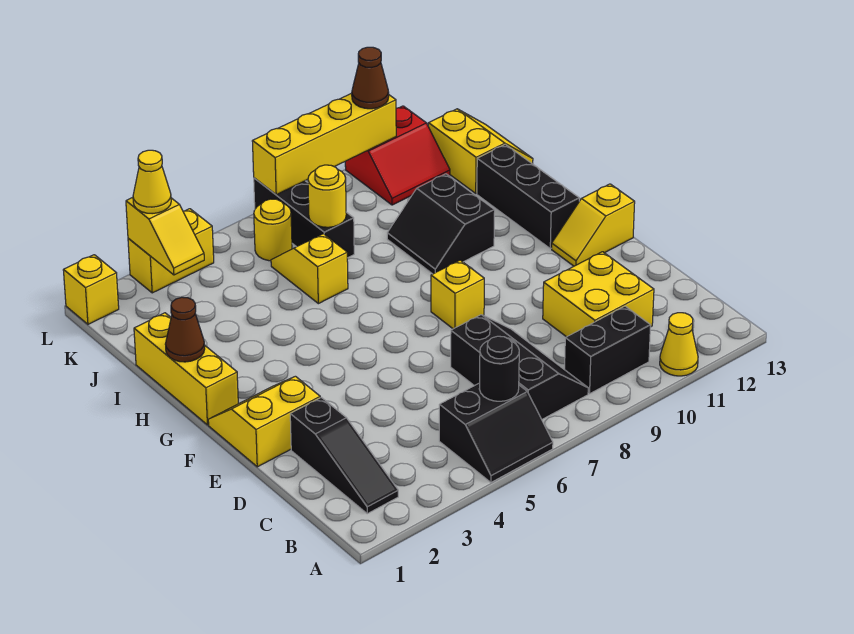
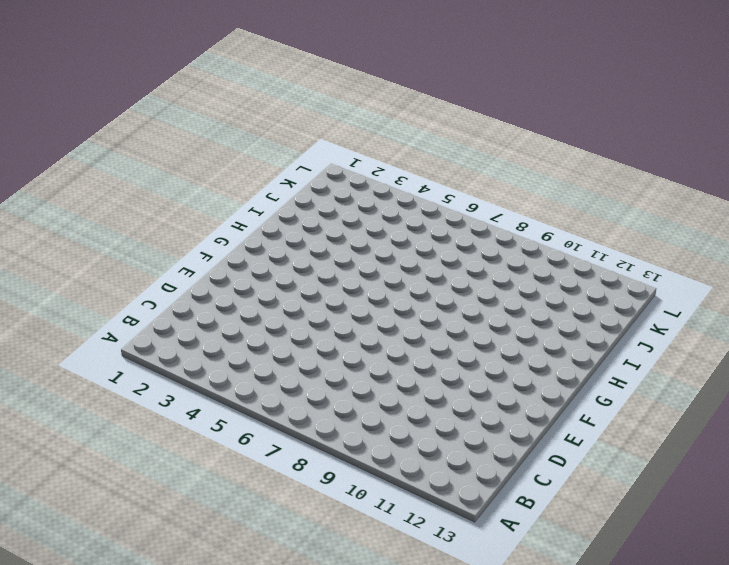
none -> black 2x2 slope [439,383,553,482]
none -> yellow 1x1 cone [660,313,698,376]
none -> black 1x3 slope [290,397,398,514]

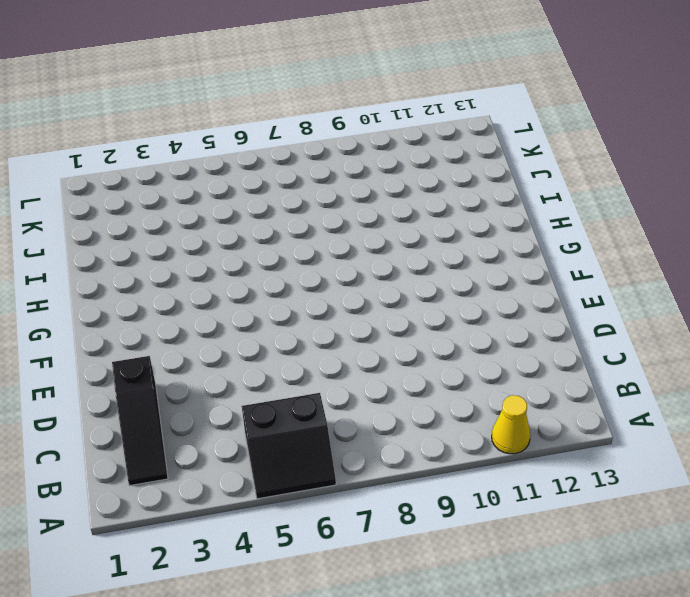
none -> black 2x3 slope [451,315,588,419]
none -> black 1x2 brick [565,306,651,394]
none -> yellow 2x2 brick [543,252,654,337]

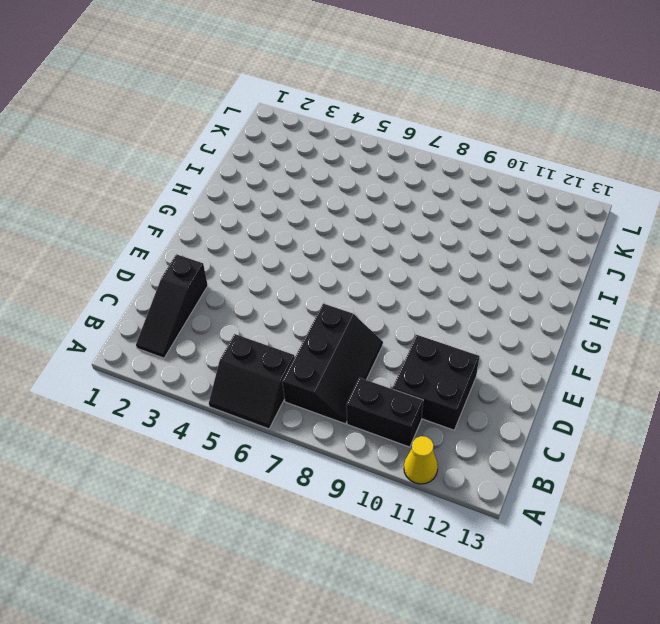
black 2x2 brick [392,335,479,430] -> yellow 2x2 brick [543,252,654,337]
none -> yellow 2x2 slope [208,376,320,467]
none -> yellow 1x1 brick [431,260,484,329]
none -> yellow 1x2 slope [552,184,635,266]

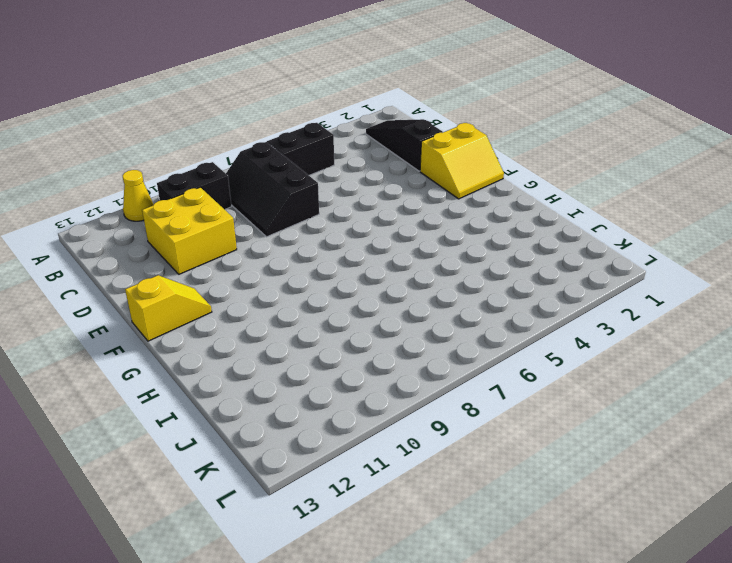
none -> yellow 1x1 brick [431,260,484,329]
none -> yellow 1x3 brick [134,313,238,425]
none -> black 1x3 brick [477,144,579,249]

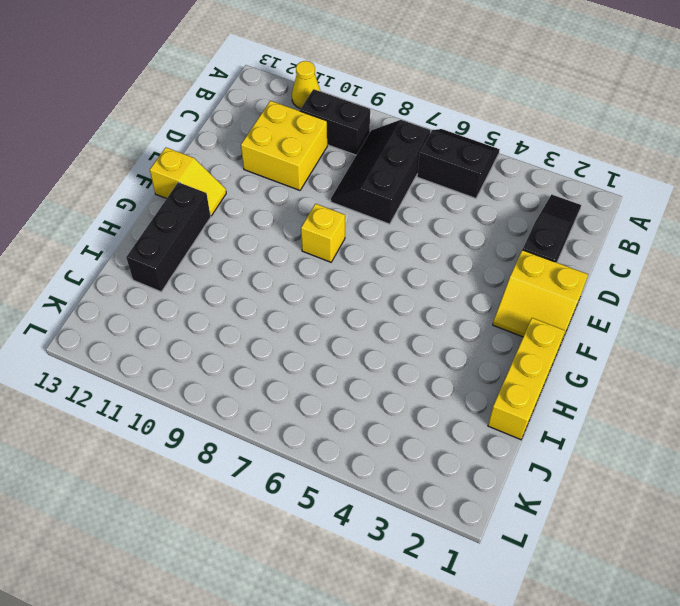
none -> black 2x2 slope [387,174,495,274]
none -> yellow 1x2 slope [271,234,348,304]
none -> black 1x3 brick [254,178,354,258]

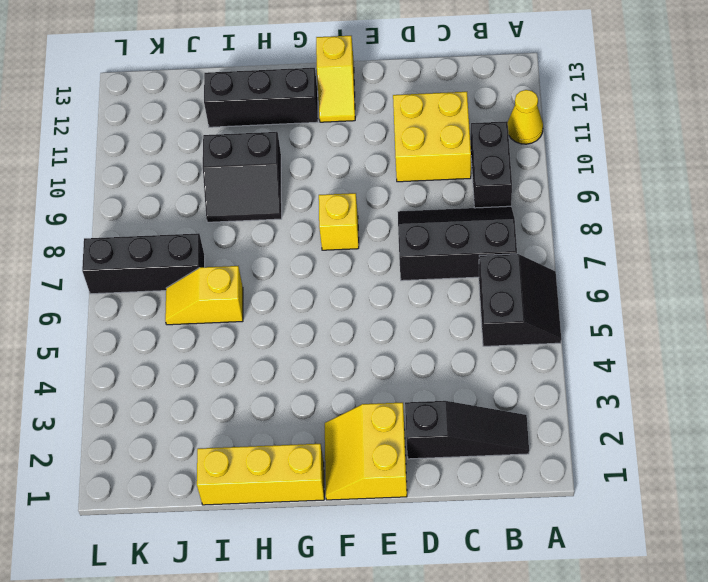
none -> yellow 2x2 slope [428,109,533,193]
none -> yellow 1x1 round brick [254,199,292,261]
none -> red 2x2 slope [345,106,450,205]

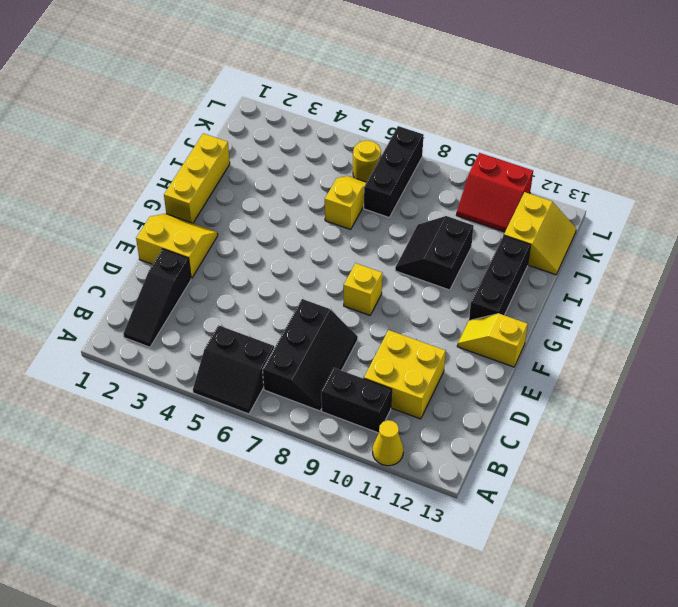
none -> yellow 1x1 brick [63,255,119,324]
none -> yellow 1x2 brick [128,209,214,293]
none -> black 1x1 round brick [479,336,519,401]

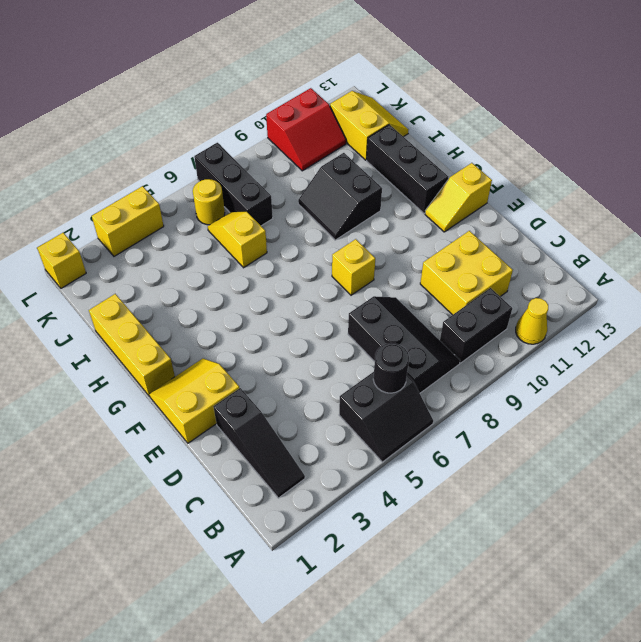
none -> brown 1x1 cone [166,297,205,362]
none -> yellow 1x1 round brick [308,165,346,227]
none -> yellow 1x2 slope [126,198,204,275]

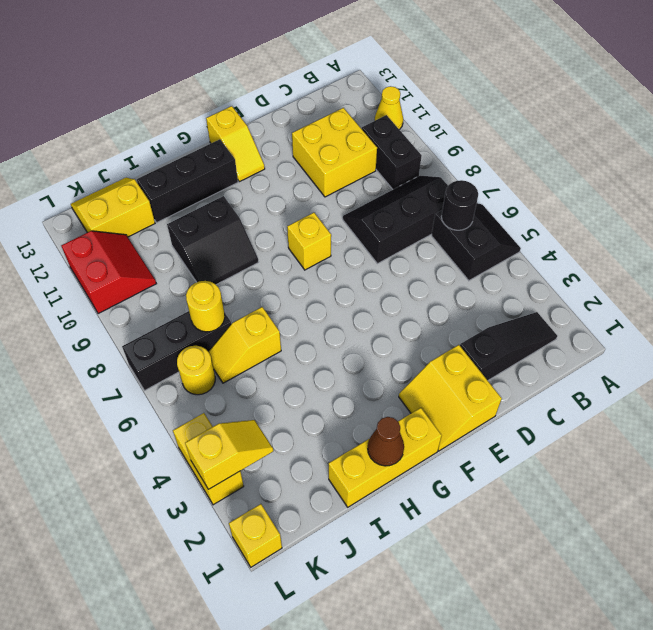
none -> yellow 1x4 brick [252,93,396,195]
none -> yellow 1x1 cone [133,150,171,214]
none -> brown 1x1 cone [352,47,389,109]

